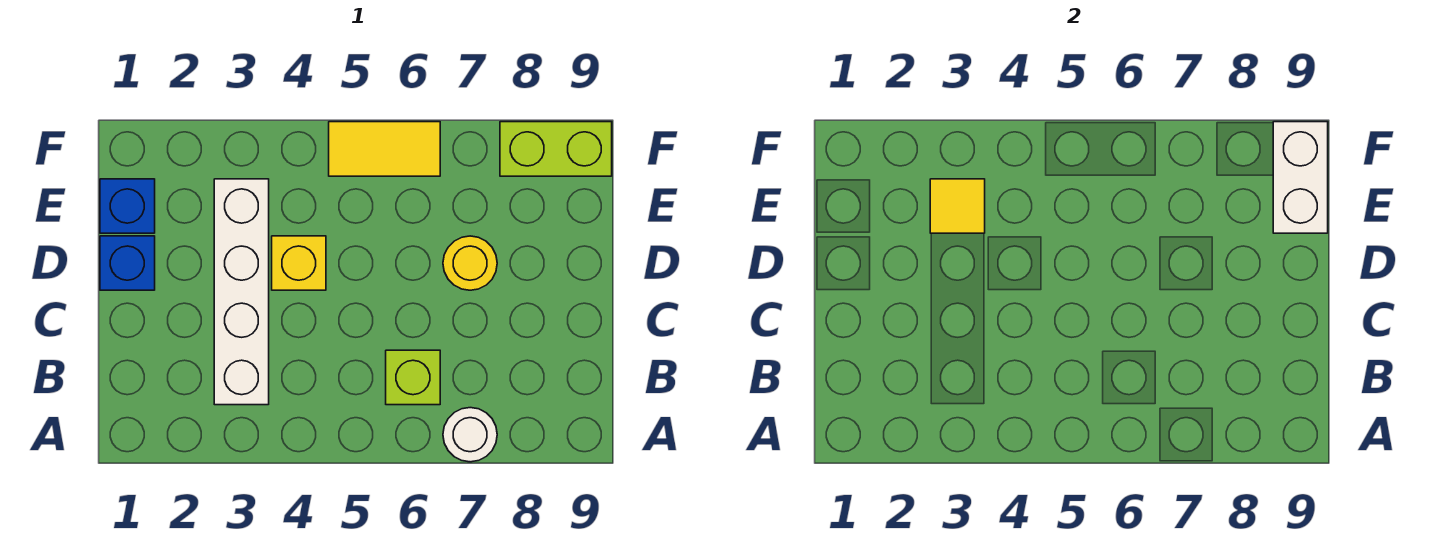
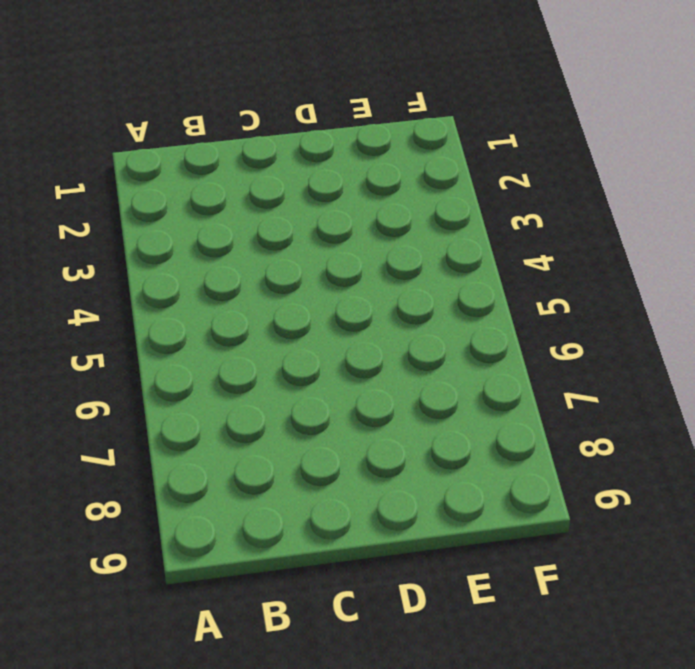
none -> white 1x1 round brick [443,408,497,462]
none -> white 1x4 brick [214,179,269,405]

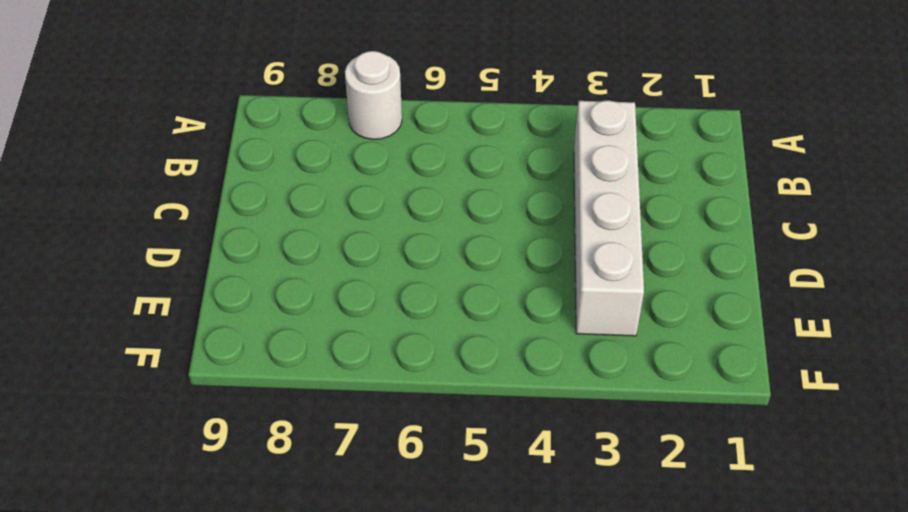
none -> lime 1x1 brick [386,350,440,405]
none -> blue 1x1 brick [100,236,155,290]

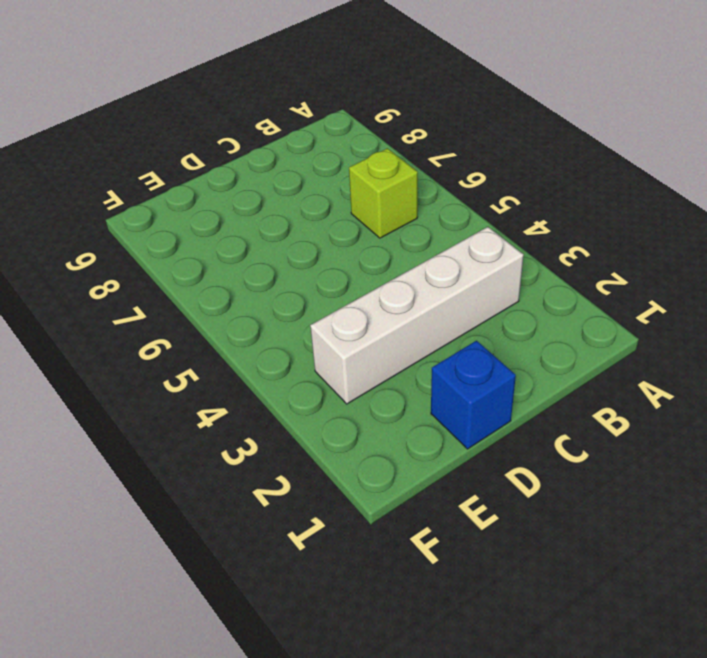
none -> white 1x1 round brick [443,408,497,462]
none -> yellow 1x1 brick [272,236,326,290]

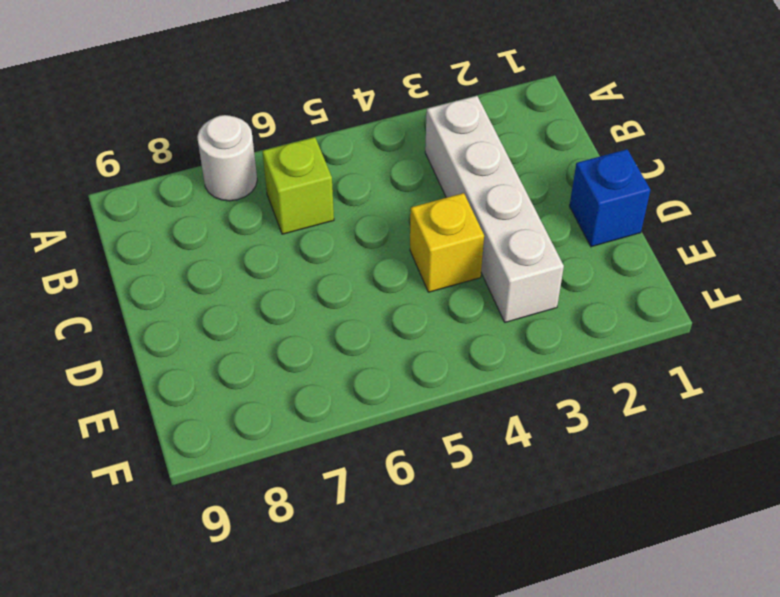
none -> yellow 1x1 round brick [443,236,497,290]
none -> blue 1x1 brick [100,179,155,233]

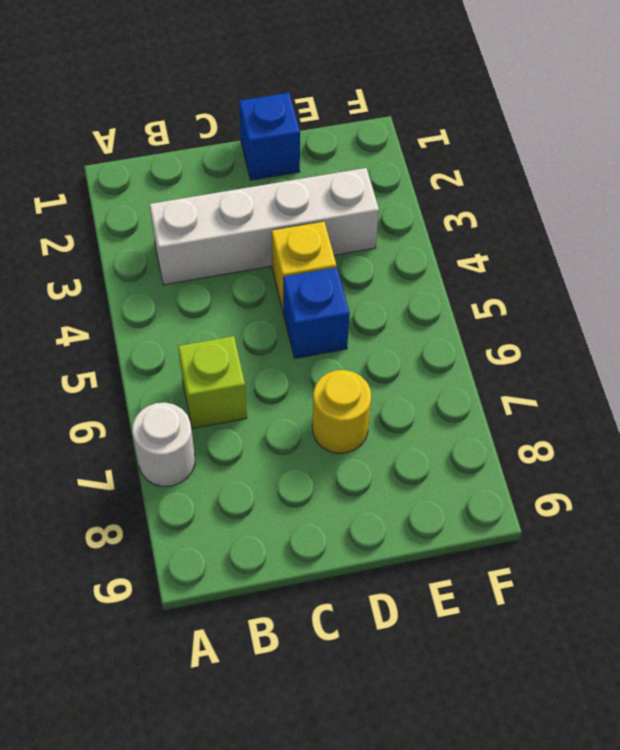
blue 1x1 brick [283,267,350,358] -> blue 1x1 brick moved to [100,179,155,233]
none -> yellow 1x2 tile [329,122,440,176]
none -> lime 1x2 brick [500,122,612,176]

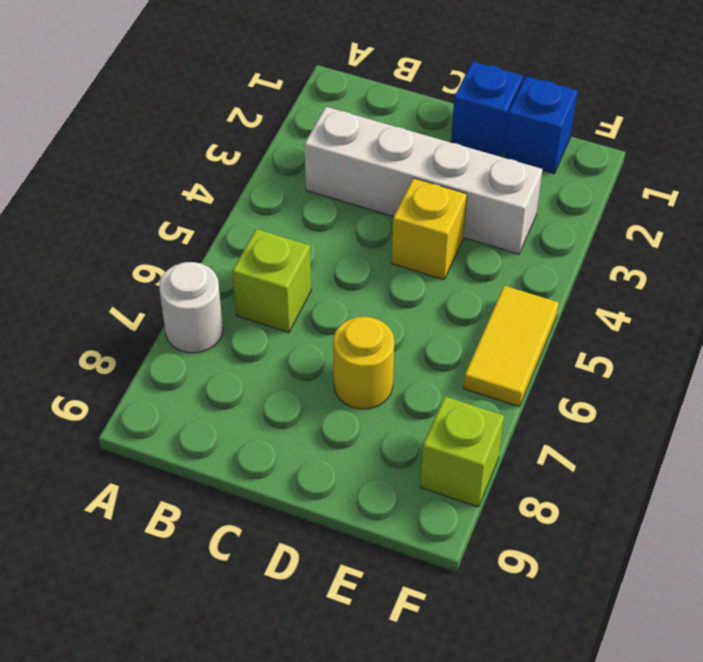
lime 1x1 brick [420,397,504,507] -> lime 1x2 brick [500,122,612,176]
none -> yellow 1x1 tile [930,179,985,233]
none -> white 1x2 brick [1273,122,1328,233]

